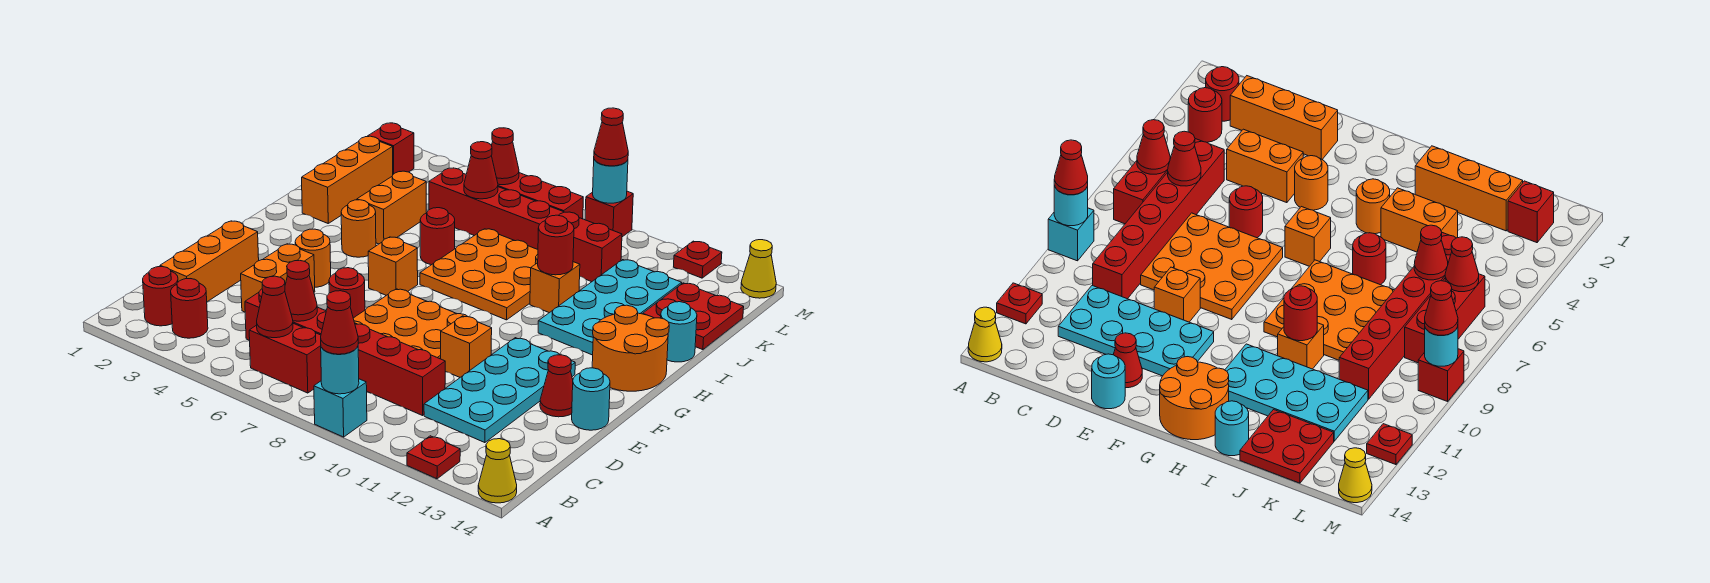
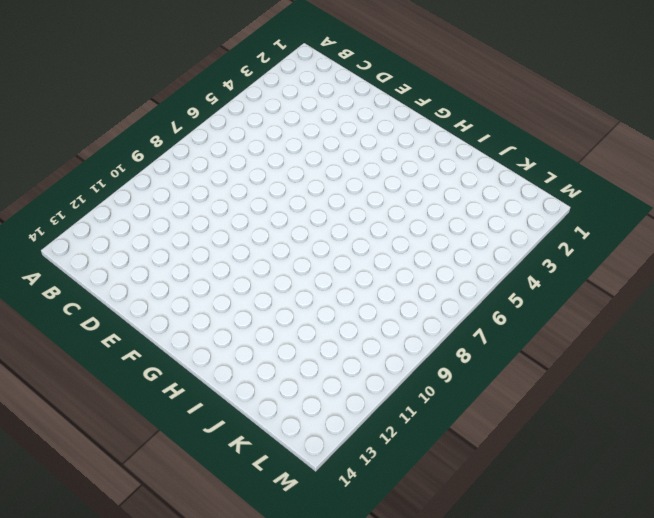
none -> cyan 1x1 brick [314,379,367,437]
none -> red 1x1 plate [407,436,460,479]
none -> yellow 1x1 cone [478,439,517,503]
none -> red 1x1 round brick [143,267,178,326]

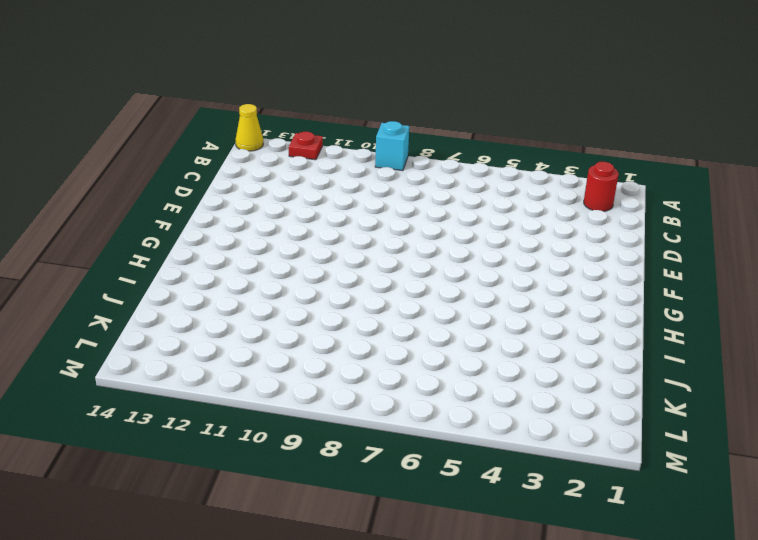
none -> red 1x1 round brick [171,279,208,338]
none -> red 1x2 brick [249,323,321,393]
none -> orange 1x3 brick [160,221,259,302]
none -> red 1x6 brick [245,289,445,415]

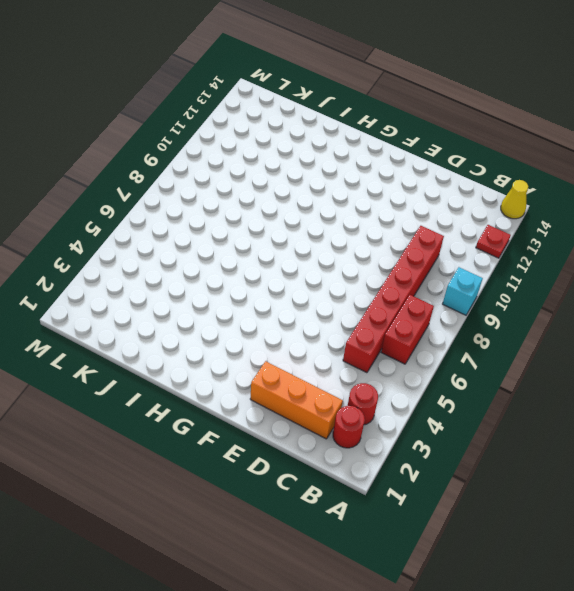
none -> cyan 2x4 plate [424,338,575,443]
none -> orange 1x2 brick [241,244,315,312]
none -> orange 3x3 plate [353,289,468,359]
none -> red 1x1 round brick [329,268,365,318]

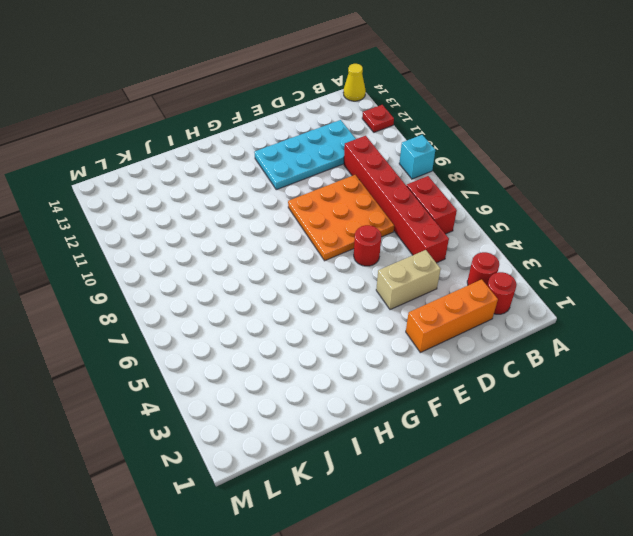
tan 1x2 brick [376,250,441,310] -> orange 1x2 brick [241,244,315,312]
none -> orange 1x1 brick [441,316,492,377]
none -> red 1x1 cone [540,355,573,417]
none -> cyan 1x1 round brick [572,368,610,430]
none -> orange 1x1 round brick [295,229,331,287]

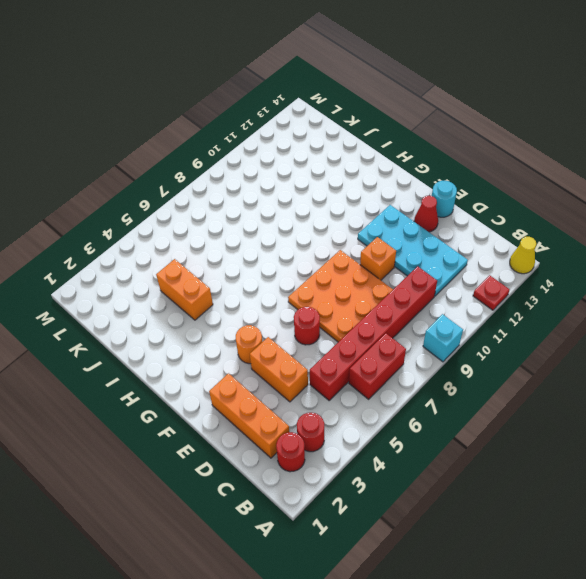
none -> orange 1x1 brick [368,237,418,295]
none -> orange 2x2 round brick [592,305,669,391]
none -> orange 1x1 round brick [341,200,376,257]
none -> orange 3x3 plate [420,229,538,320]

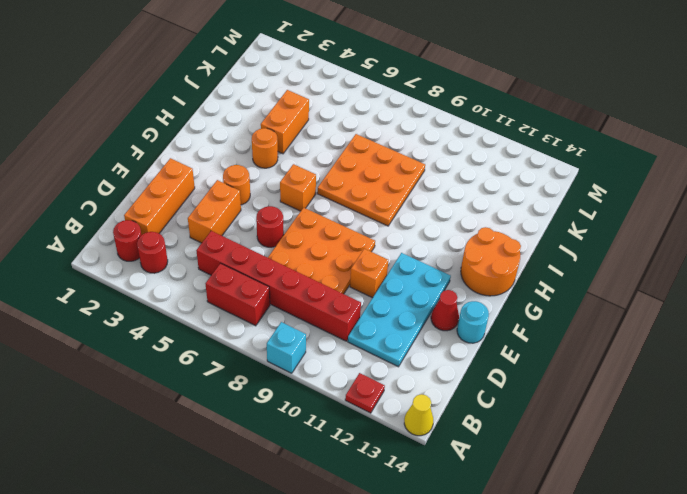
none -> cyan 2x4 plate [538,260,682,355]
none -> orange 1x3 brick [302,136,393,223]
none -> red 1x1 round brick [420,208,455,265]
none -> orange 1x1 brick [530,262,580,313]

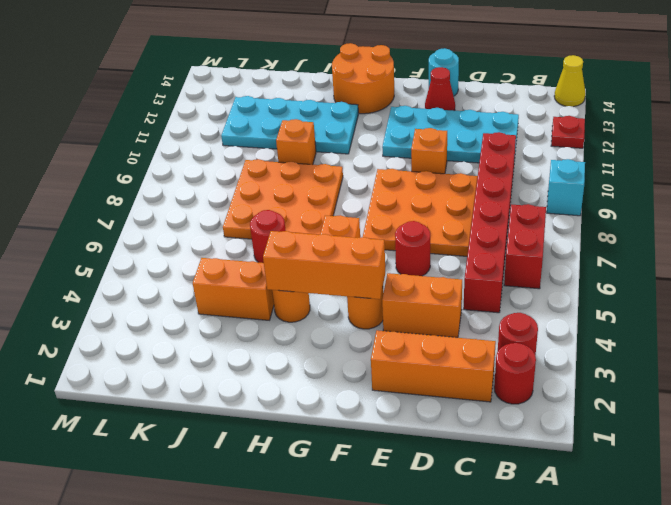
orange 1x3 brick [263,231,385,299] -> orange 1x3 brick moved to [302,136,393,223]
none -> cyan 1x1 round brick [661,302,697,362]
none -> red 2x2 plate [643,283,744,350]
none -> red 1x6 brick [429,168,622,282]
none -> red 1x1 brick [368,123,414,174]

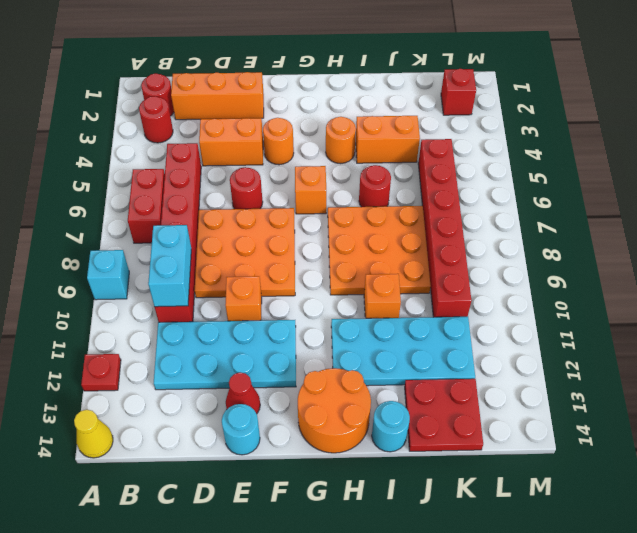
cyan 1x2 brick [148,225,191,307] -> none
none -> orange 1x3 brick [302,136,393,223]
none -> red 1x3 brick [498,173,583,219]
none -> red 1x1 brick [585,191,633,237]
none -> red 1x1 plate [674,241,722,278]

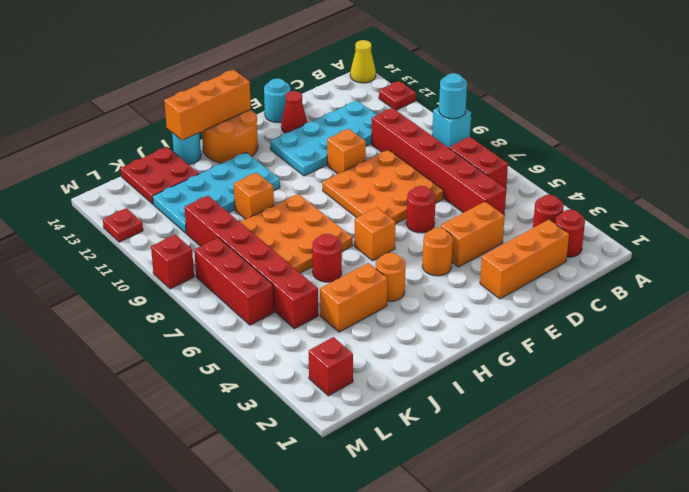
orange 1x3 brick [164,70,251,140] -> orange 1x3 brick moved to [302,136,393,223]
none -> yellow 1x1 cone [741,240,776,298]
none -> red 1x1 cone [257,276,293,338]
none -> red 1x1 cone [285,260,317,321]
none -> red 1x1 round brick [538,215,574,275]

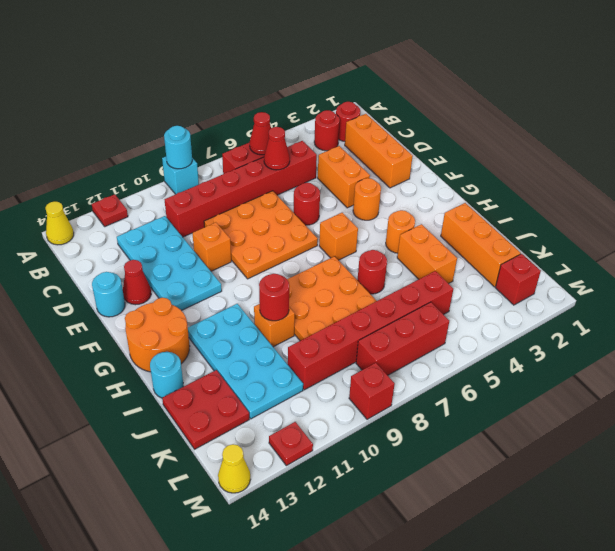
none -> red 1x1 cone [464,142,498,199]
none -> red 1x1 cone [491,128,519,185]
none -> cyan 1x1 round brick [593,160,628,203]
none -> red 1x1 cone [321,291,358,354]

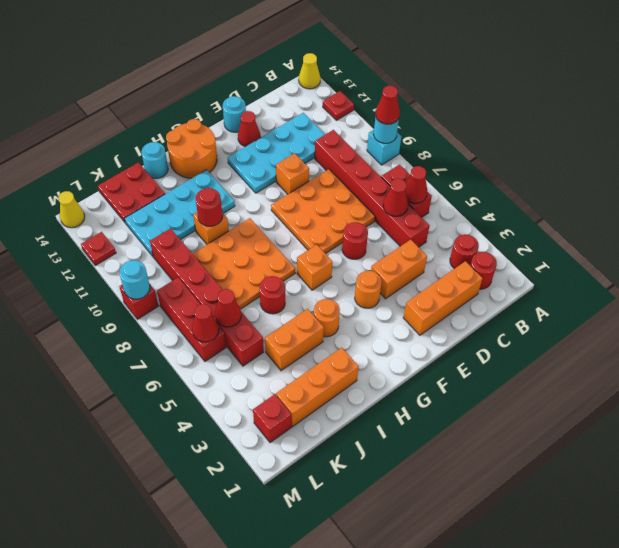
none -> red 1x1 cone [594,108,628,166]

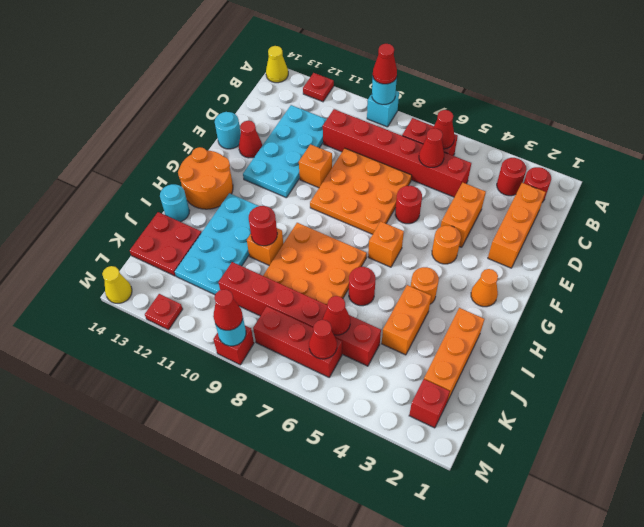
orange 1x1 cone [471,269,498,307] -> none

